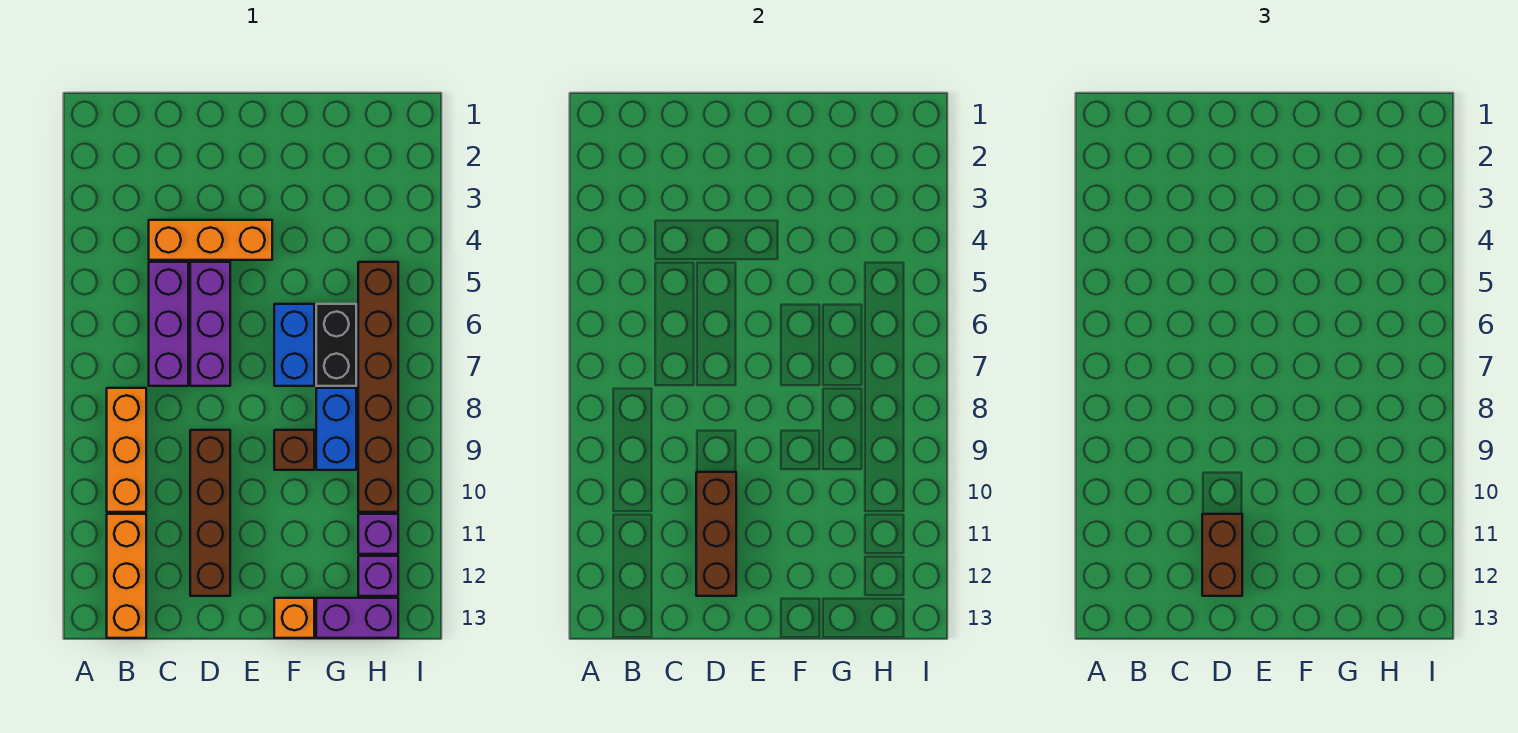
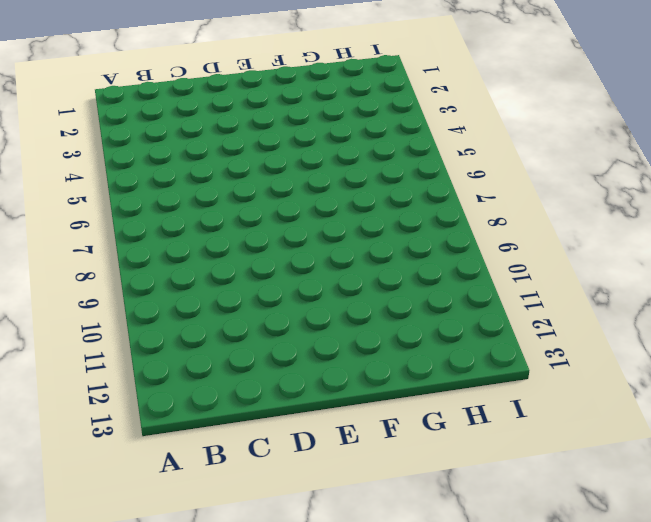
none -> orange 1x3 brick [107,388,146,512]
none -> orange 1x3 brick [107,514,146,638]
none -> orange 1x3 brick [149,220,272,260]

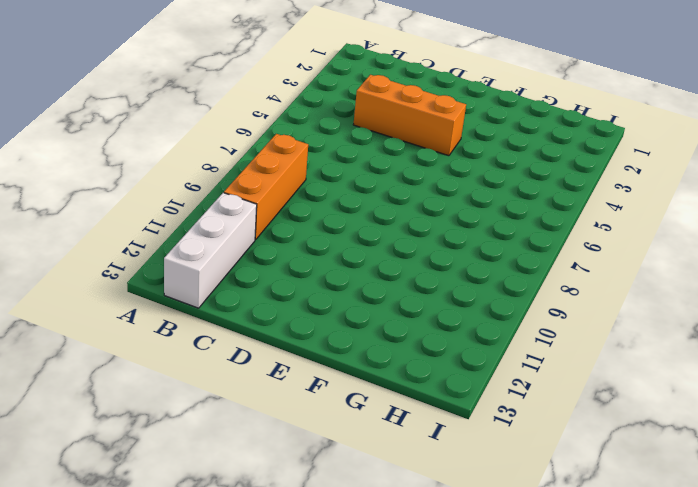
white 1x3 brick [164,193,257,308] -> orange 1x3 brick [107,514,146,638]
none -> purple 1x3 brick [149,262,188,386]
none -> purple 1x3 brick [190,262,230,386]
none -> brown 1x4 brick [190,430,230,596]

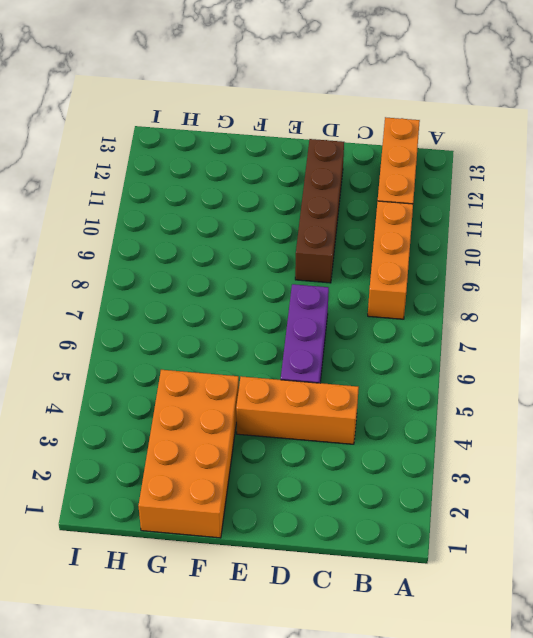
orange 2x4 brick [138,370,239,538] -> none
none -> purple 1x3 brick [149,262,188,386]
none -> blue 1x2 brick [274,304,314,386]
none -> brown 1x1 brick [274,430,314,470]

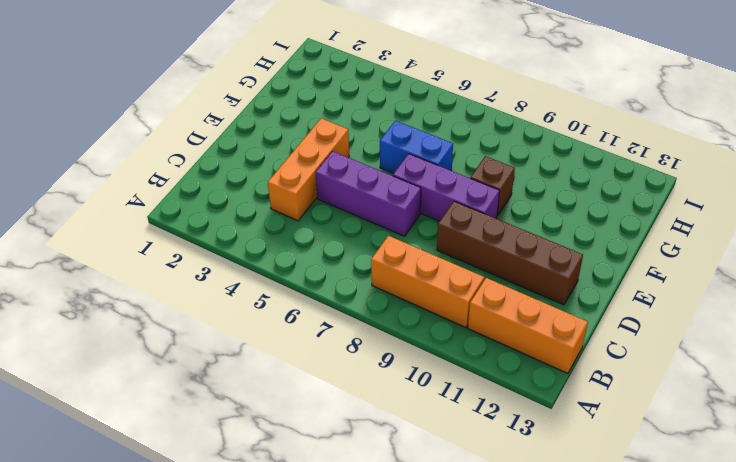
purple 1x3 brick [393,154,500,221] -> purple 1x3 brick moved to [149,262,188,386]
none -> orange 1x1 brick [274,598,314,638]
none -> black 1x2 brick [316,304,356,386]
none -> blue 1x2 brick [316,388,356,470]

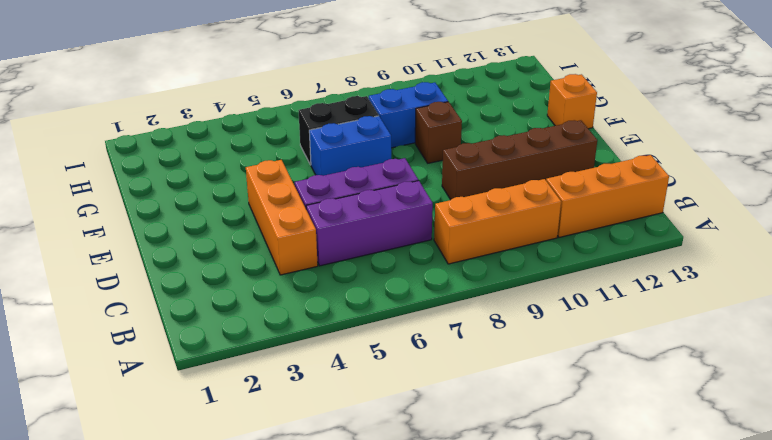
none -> purple 1x2 brick [316,598,398,638]
none -> brown 1x6 brick [358,262,398,512]
none -> purple 1x1 brick [358,514,398,554]

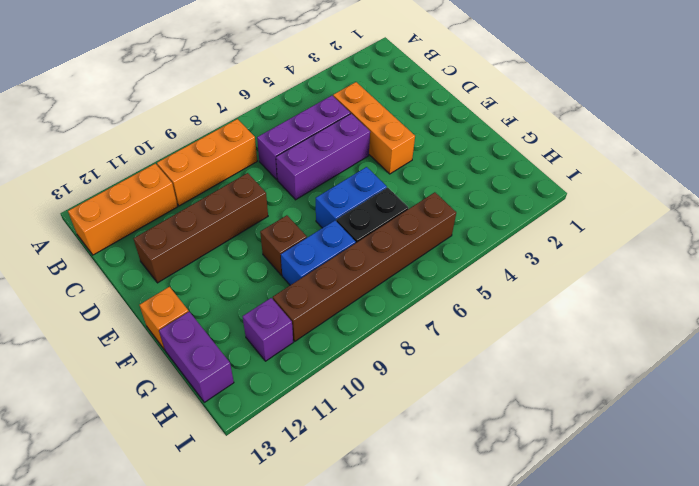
none -> purple 1x1 brick [358,556,398,596]
none -> brown 1x3 brick [696,472,736,596]
none -> brown 1x2 brick [1202,514,1242,596]

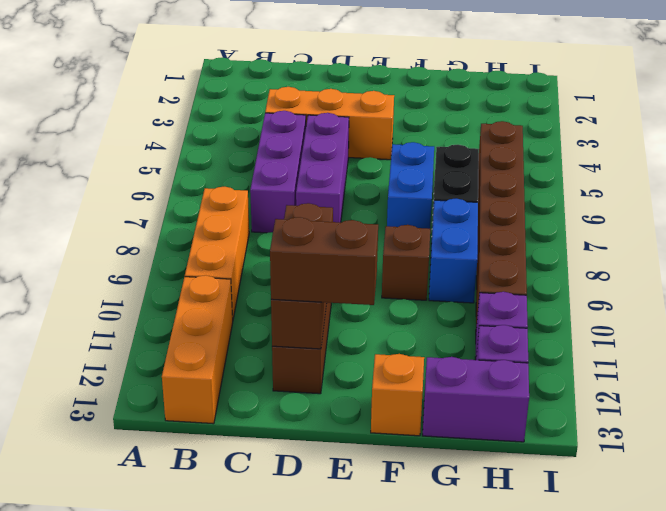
brown 1x2 brick [270,217,378,305] -> brown 1x2 brick turned to [1202,514,1242,596]

